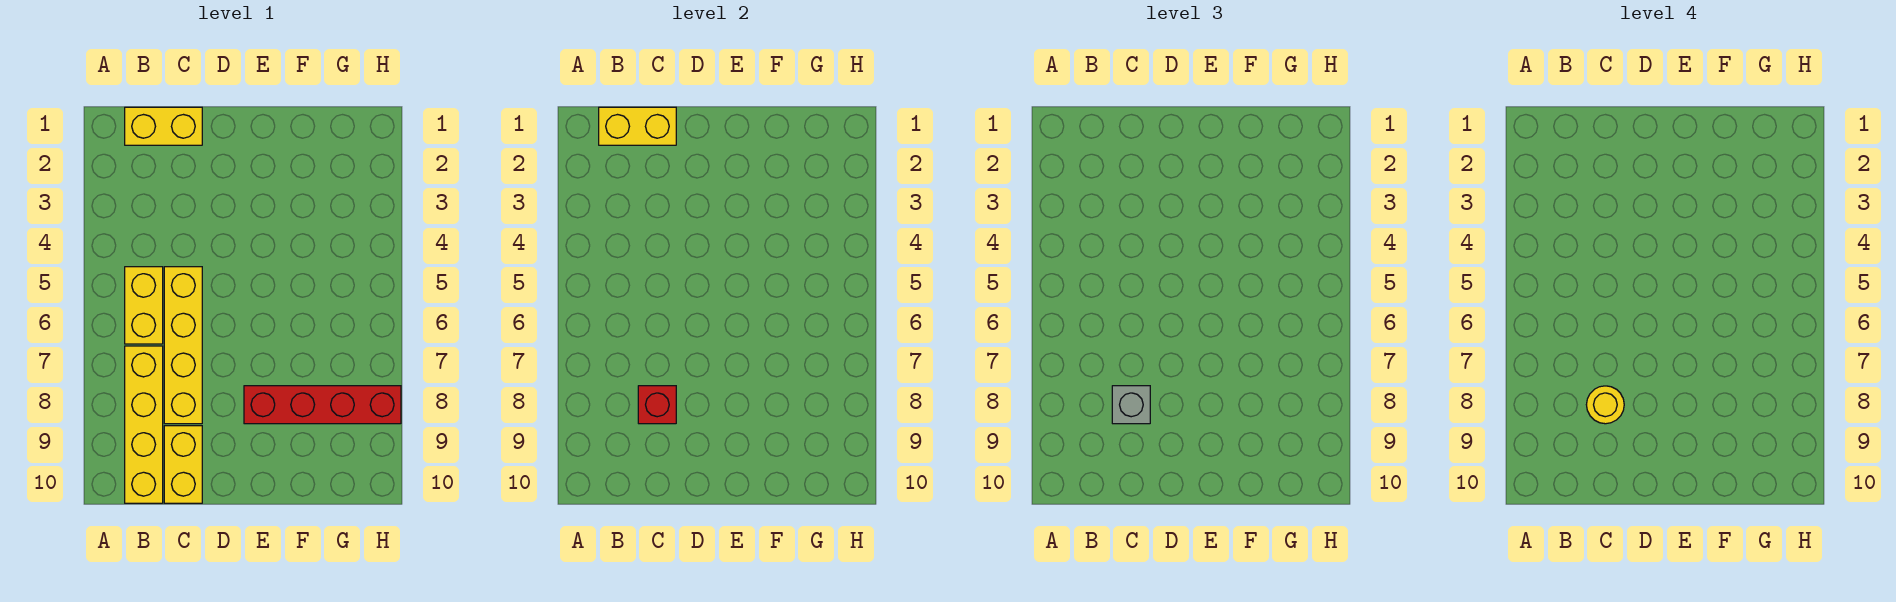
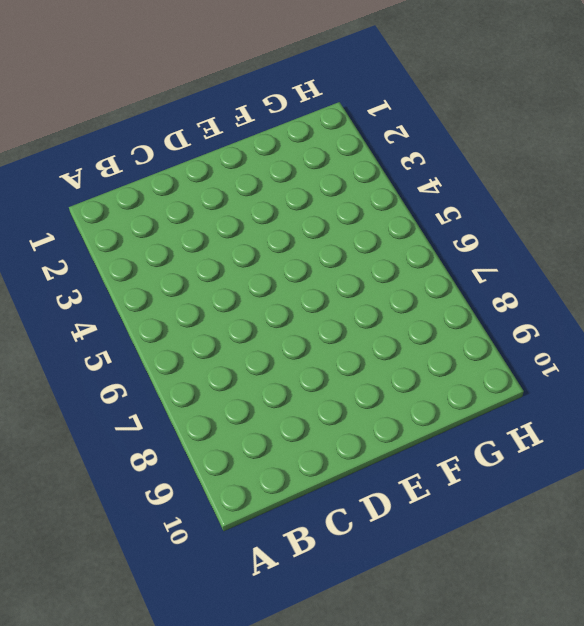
none -> yellow 1x2 brick [125,107,202,145]
none -> yellow 1x2 brick [125,267,163,344]

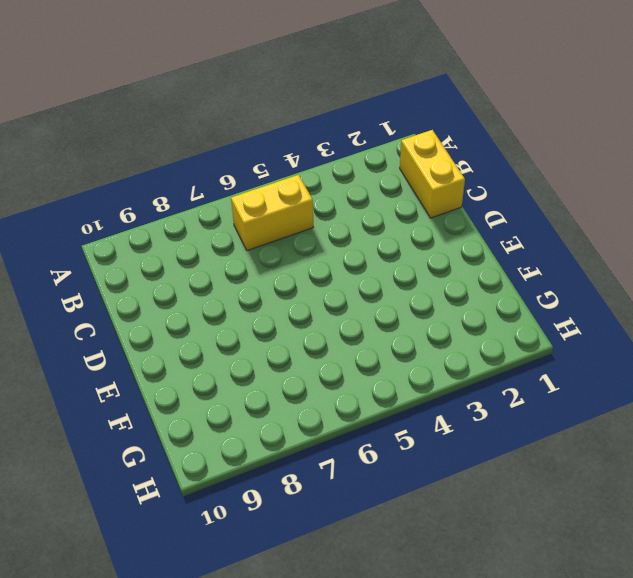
none -> yellow 1x4 brick [125,346,163,503]
none -> yellow 1x4 brick [164,267,202,424]

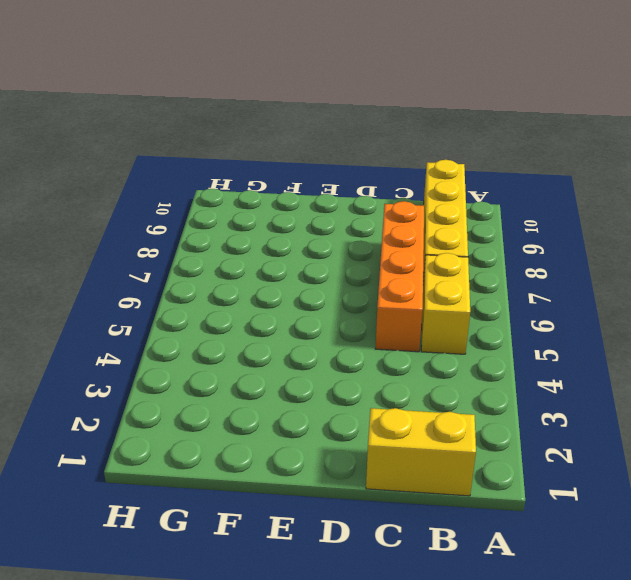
orange 1x4 brick [375,201,424,352] -> yellow 1x4 brick [164,267,202,424]
none -> yellow 1x2 brick [164,426,202,503]
none -> red 1x4 brick [244,386,401,424]

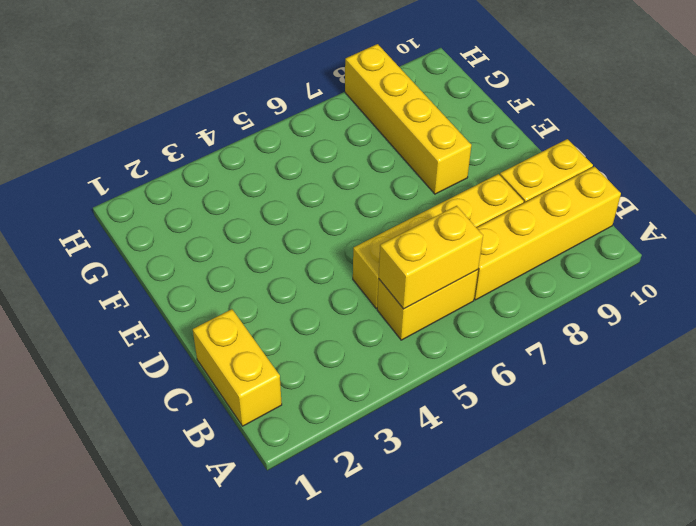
yellow 1x2 brick [379,206,483,309] -> yellow 1x2 brick turned to [599,107,676,145]
yellow 1x4 brick [345,44,471,194] -> red 1x4 brick [244,386,401,424]
none -> red 1x1 brick [638,386,676,424]
none -> grey 1x1 brick [1112,386,1150,424]

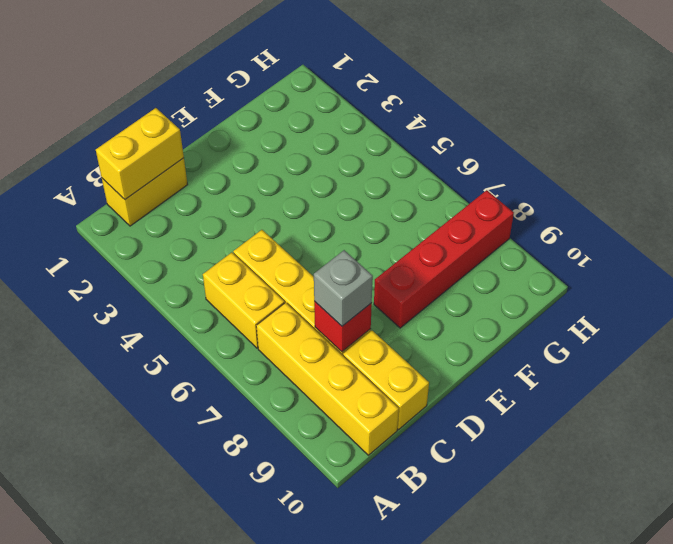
none -> yellow 1x1 round brick [1586,386,1624,424]

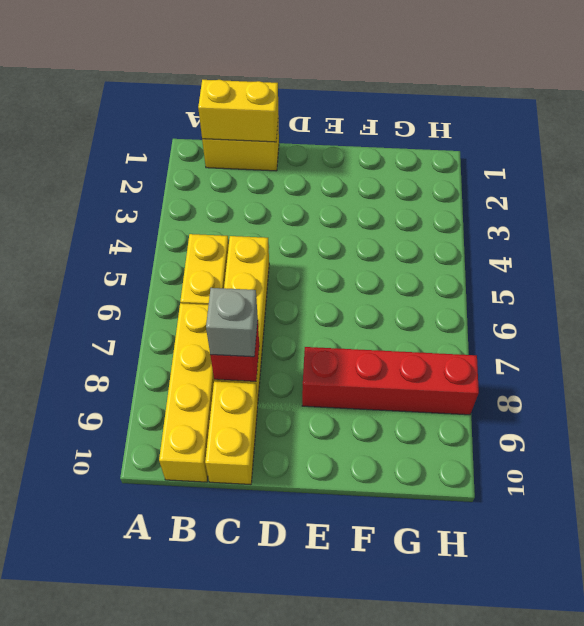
none -> yellow 1x1 round brick [1586,386,1624,424]

